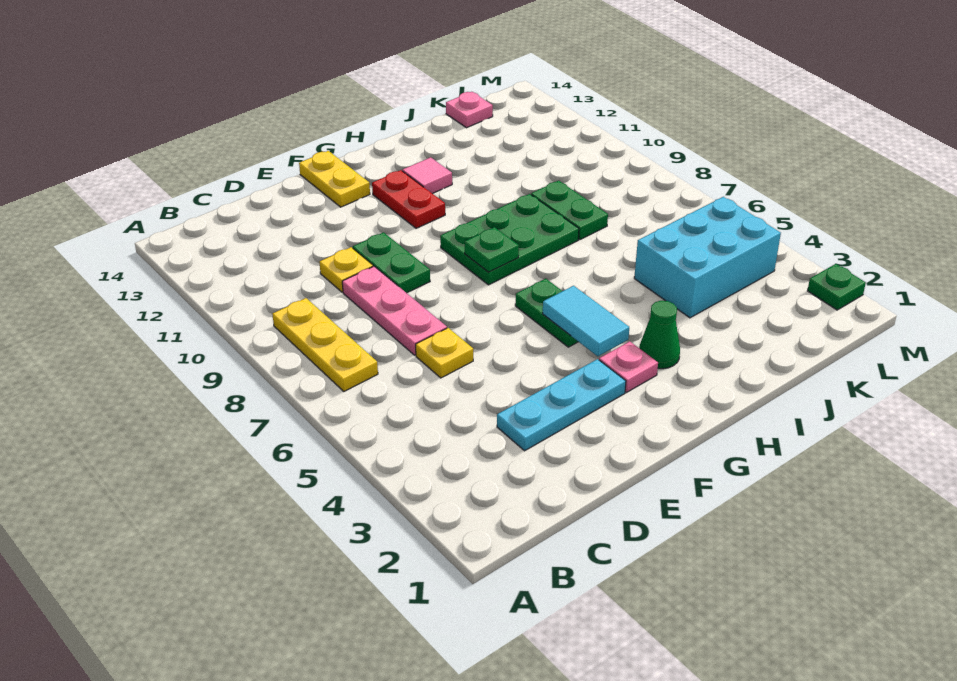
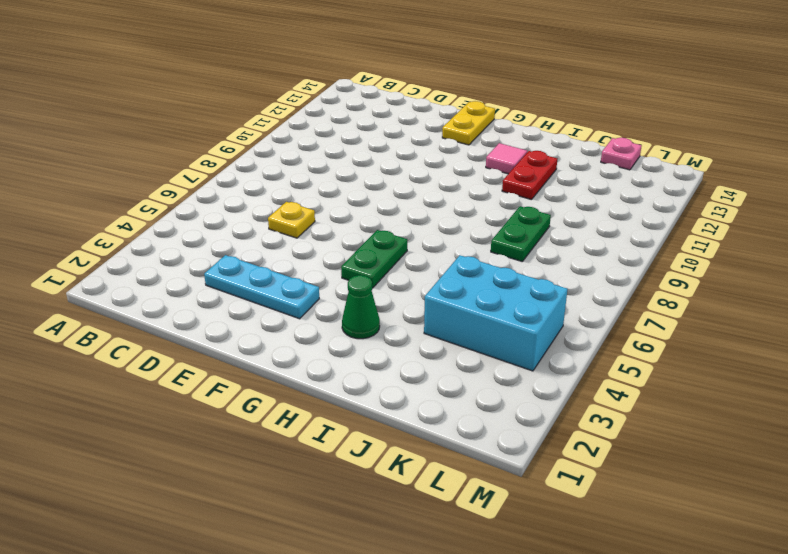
red 1x2 plate [502,151,557,200] -> red 1x2 plate moved to [372,170,445,228]
none -> yellow 1x3 plate [272,298,378,391]
none -> pink 1x3 plate [342,266,447,355]
none -> yellow 1x1 plate [320,247,373,292]

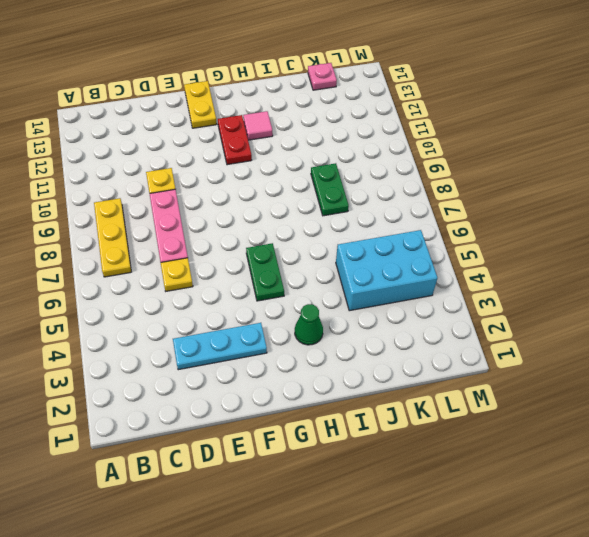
none -> green 1x2 plate [353,232,430,293]
none -> pink 1x1 plate [599,341,658,392]
none -> green 2x3 plate [440,194,579,285]

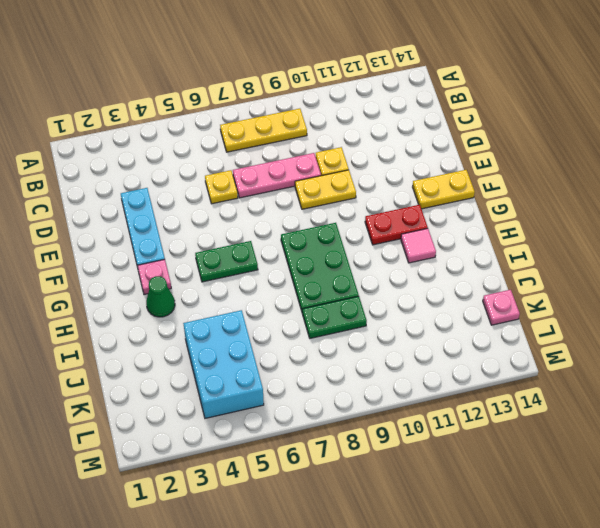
yellow 1x2 plate [295,170,356,209] -> green 1x2 plate [353,232,430,293]
none -> green 1x1 plate [808,264,866,310]
none -> cyan 1x2 tile [543,286,629,356]
none -> green 1x1 plate [465,227,519,272]

